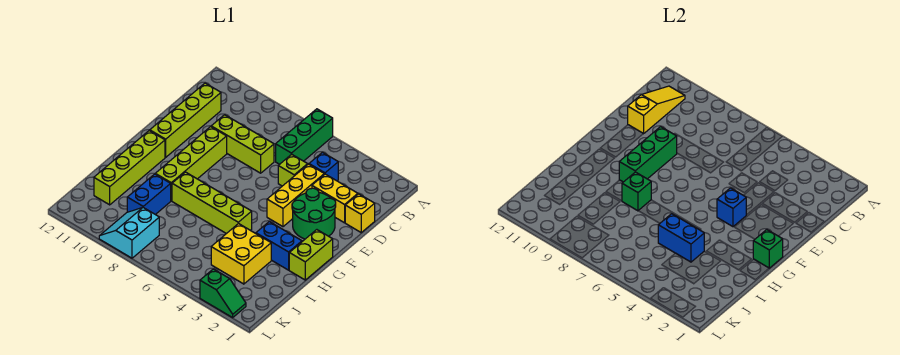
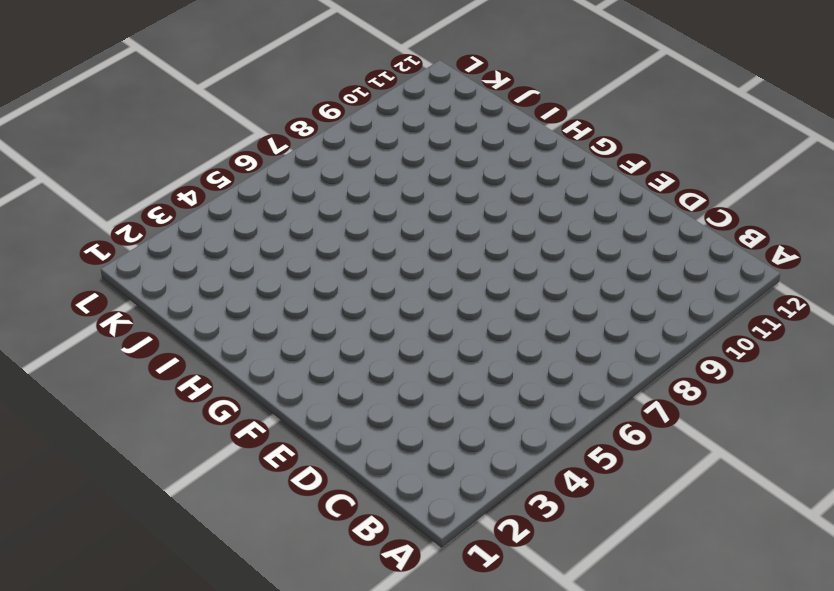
none -> green 1x3 brick [276,109,333,164]
none -> blue 1x1 brick [309,152,338,181]
none -> lime 1x4 brick [150,83,221,157]

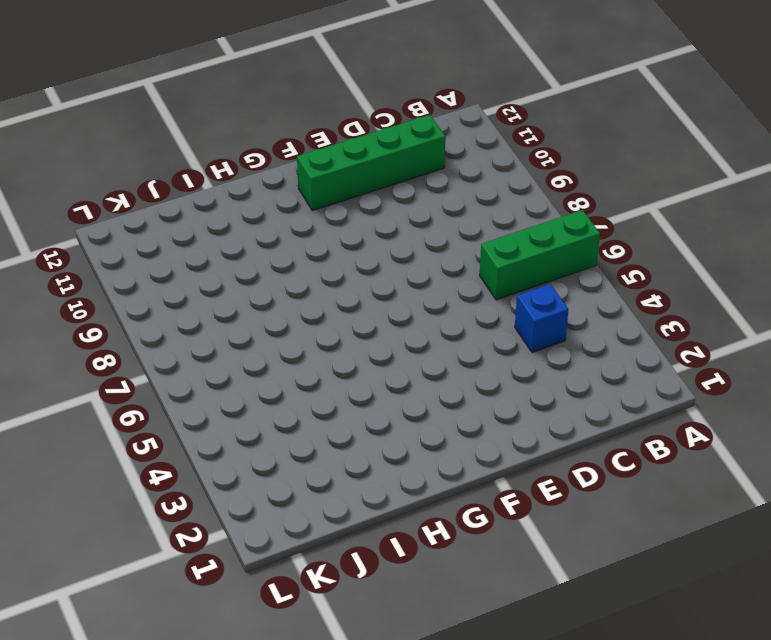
green 1x4 brick [297,115,445,211] -> lime 1x4 brick [150,83,221,157]
none -> yellow 1x1 brick [345,194,375,232]
none -> yellow 1x2 brick [312,174,358,223]
none -> yellow 1x3 brick [267,164,324,227]

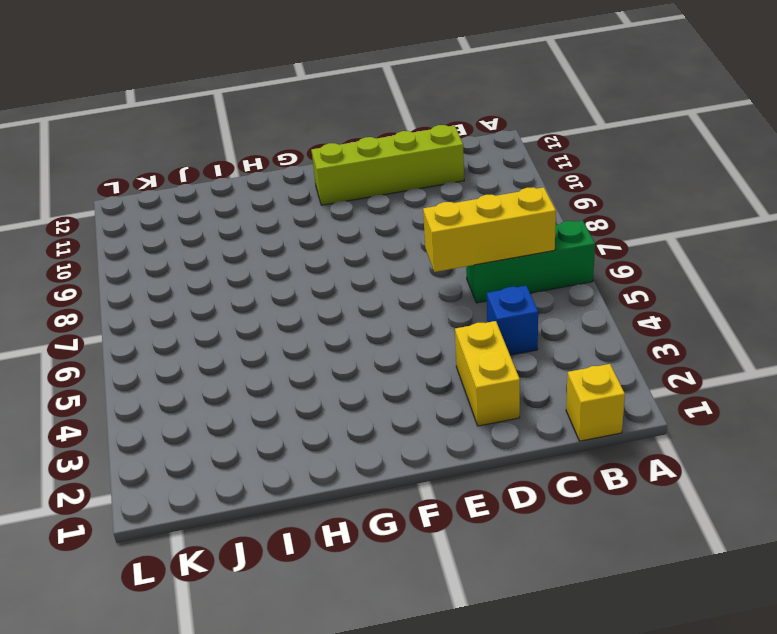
yellow 1x1 brick [566,364,625,441] -> yellow 1x1 brick moved to [345,194,375,232]
yellow 1x3 brick [423,187,556,272] -> yellow 1x3 brick moved to [267,164,324,227]
none -> lime 1x1 brick [278,154,308,186]
none -> lime 1x3 brick [211,115,274,173]
none -> green 2x2 round brick [292,188,336,239]

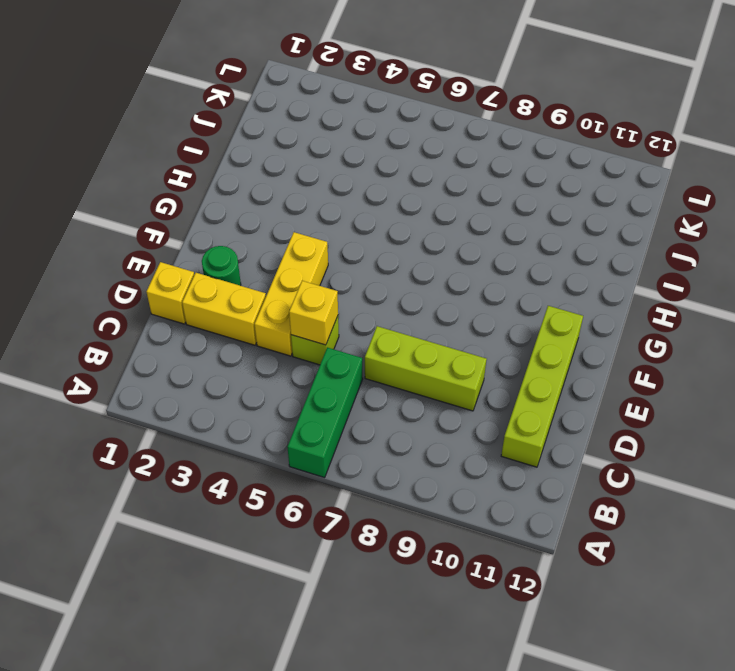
yellow 1x1 brick [289,281,338,345] -> none
green 1x1 round brick [202,246,241,286] -> green 2x2 round brick [292,188,336,239]
none -> blue 1x1 brick [309,152,338,181]
none -> lime 1x4 brick [155,127,227,201]
none -> lime 1x2 brick [289,230,333,280]

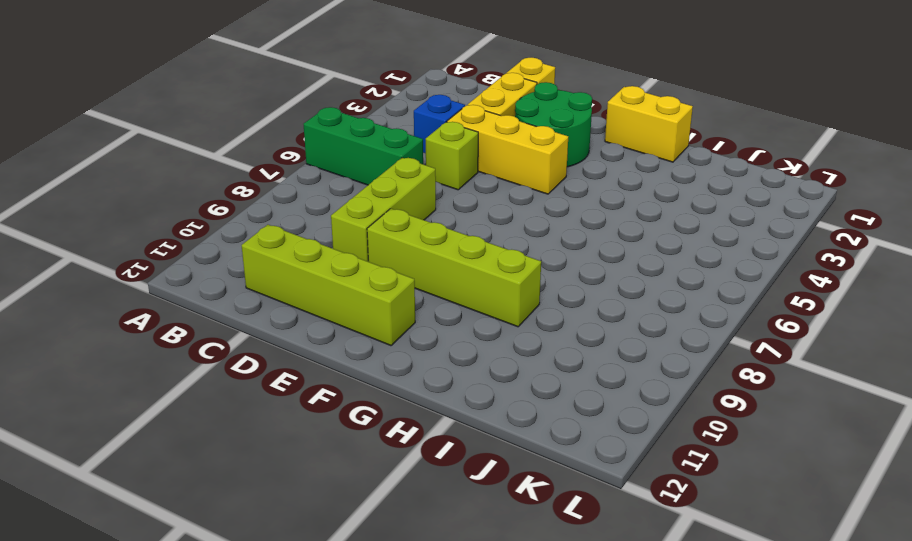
yellow 1x2 brick [605,86,693,162] -> lime 1x2 brick [289,230,333,280]
none -> lime 1x4 brick [94,131,165,205]
none -> blue 1x2 brick [256,222,302,270]
none -> lime 1x4 brick [172,172,252,234]

